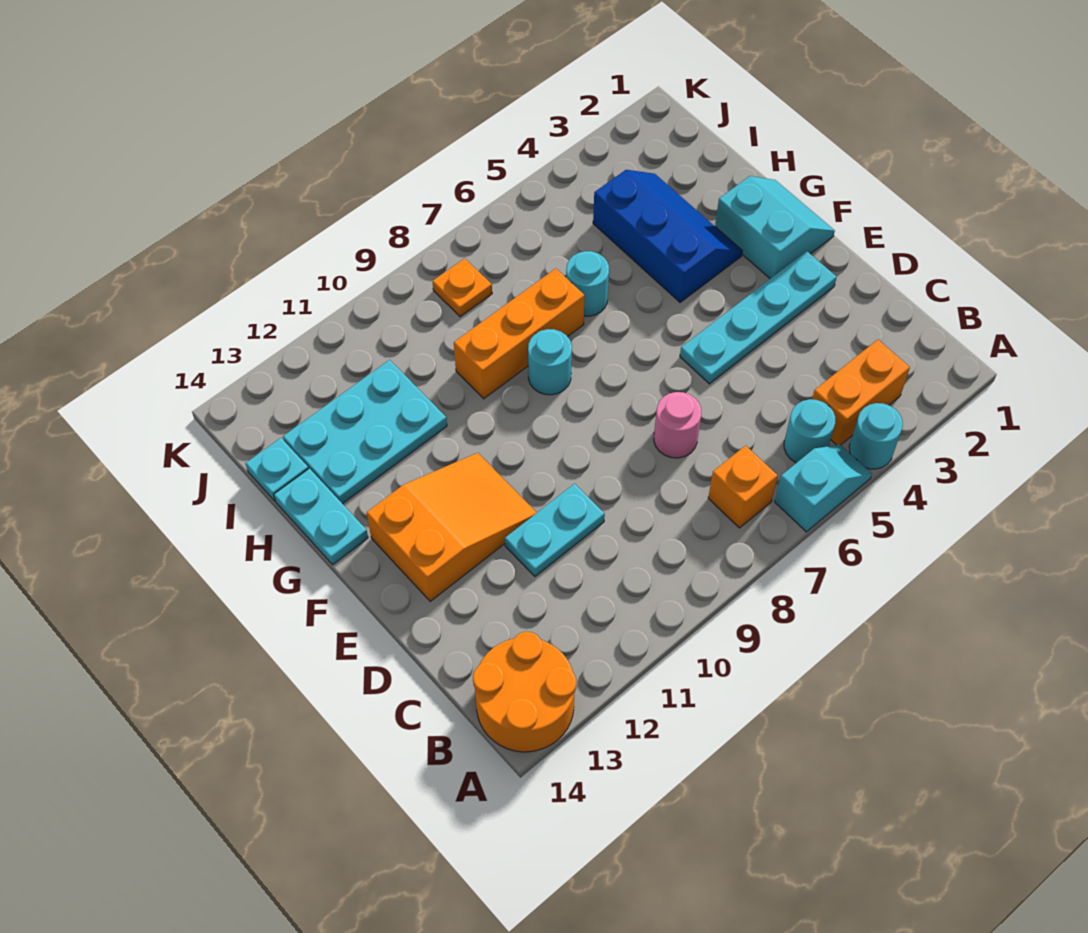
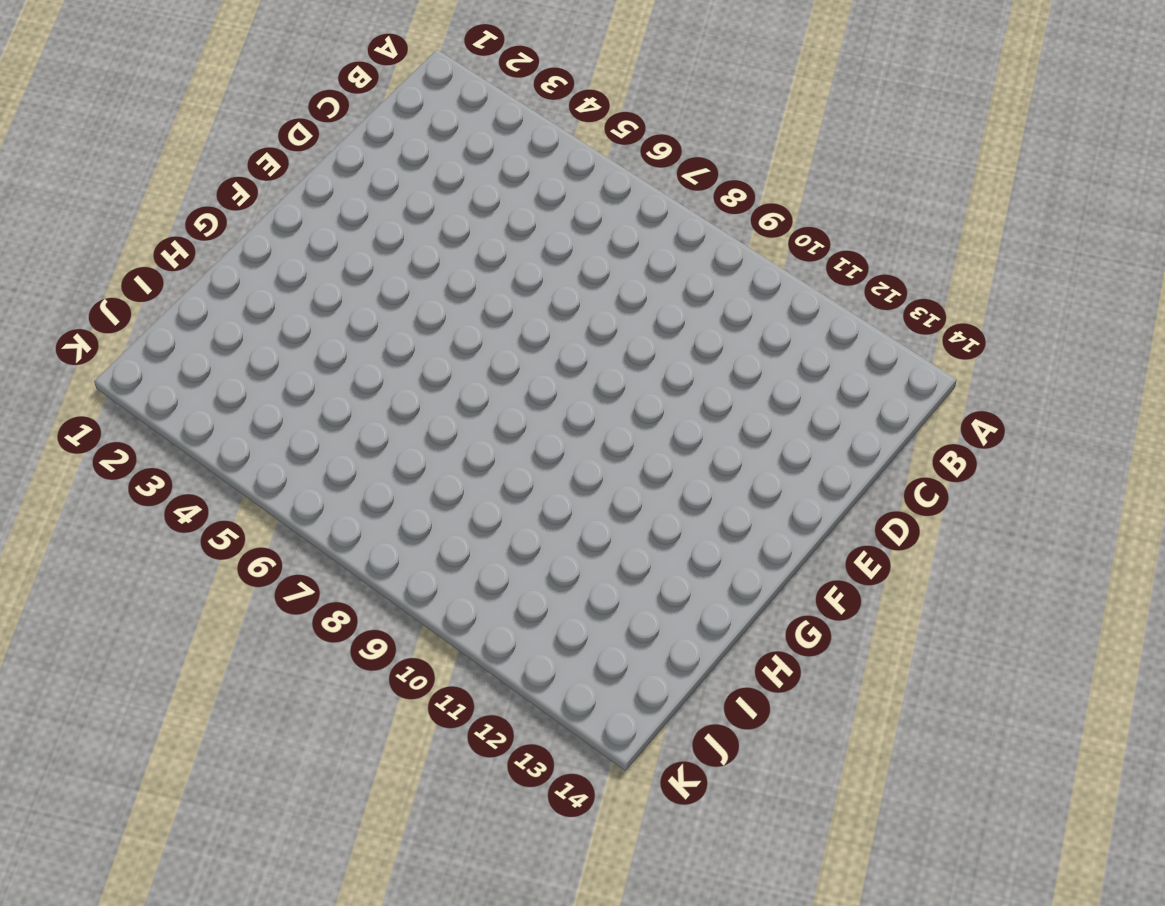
none -> cyan 1x1 round brick [849,403,903,469]
none -> cyan 1x2 slope [775,445,872,532]
none -> orange 2x2 round brick [473,632,576,752]

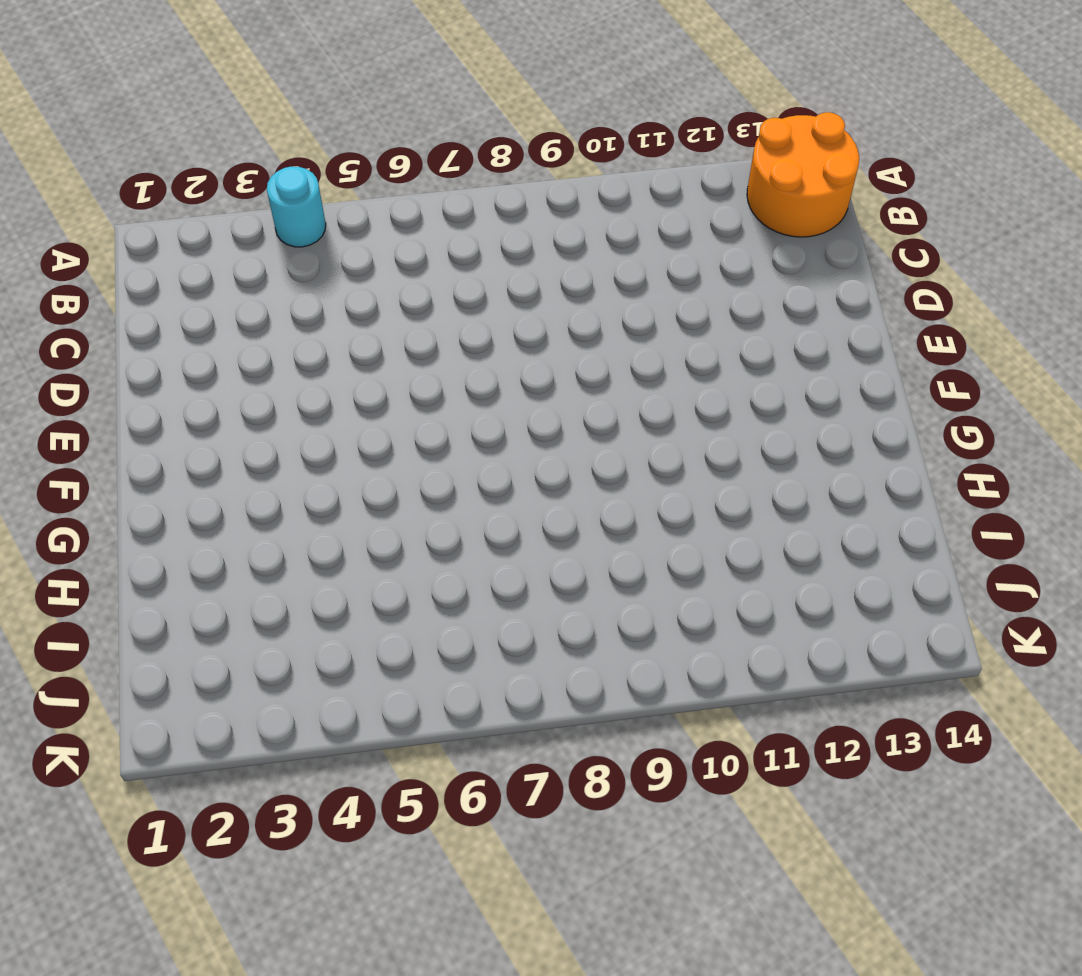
none -> cyan 1x2 slope [775,445,872,532]
none -> orange 1x2 brick [812,340,910,445]
none -> cyan 1x1 round brick [784,399,835,463]

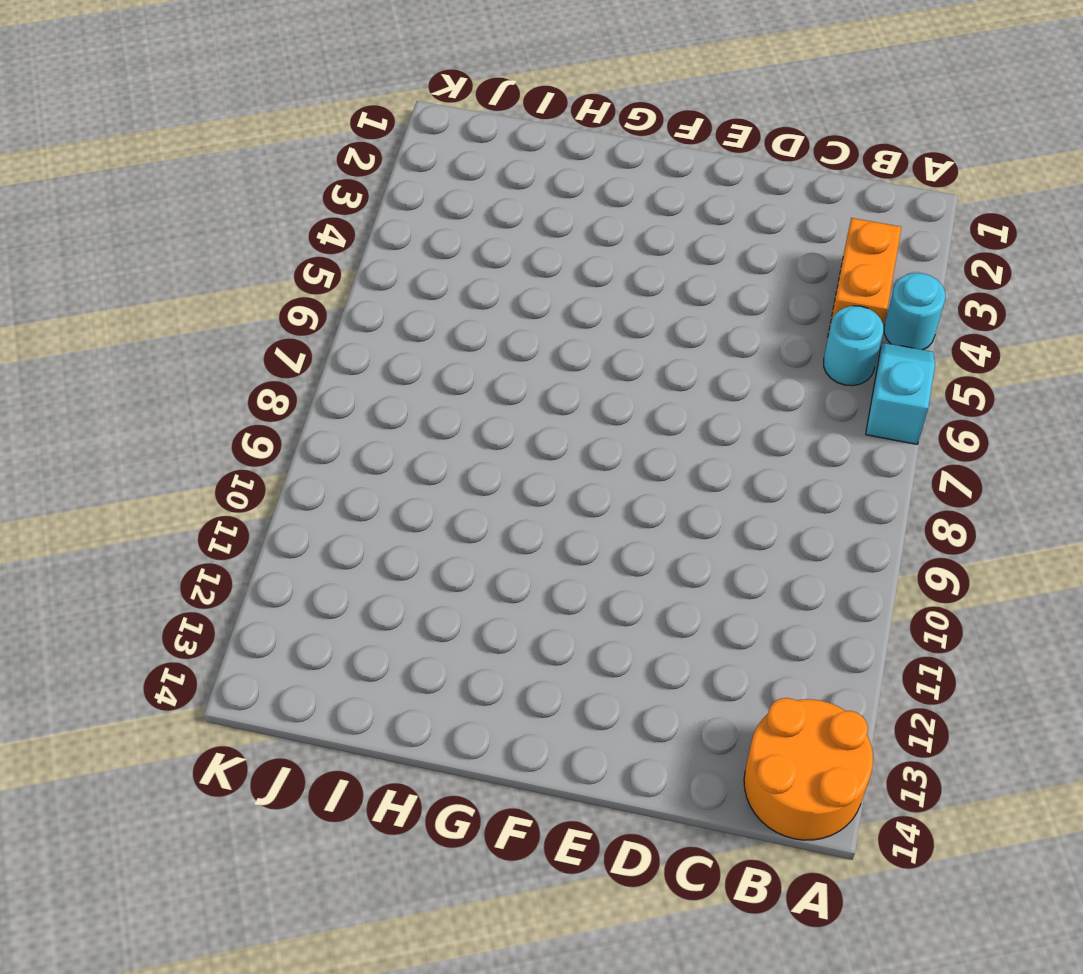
none -> orange 1x1 brick [708,445,778,528]
none -> pink 1x1 round brick [654,392,701,458]
none -> cyan 1x2 plate [505,484,605,576]

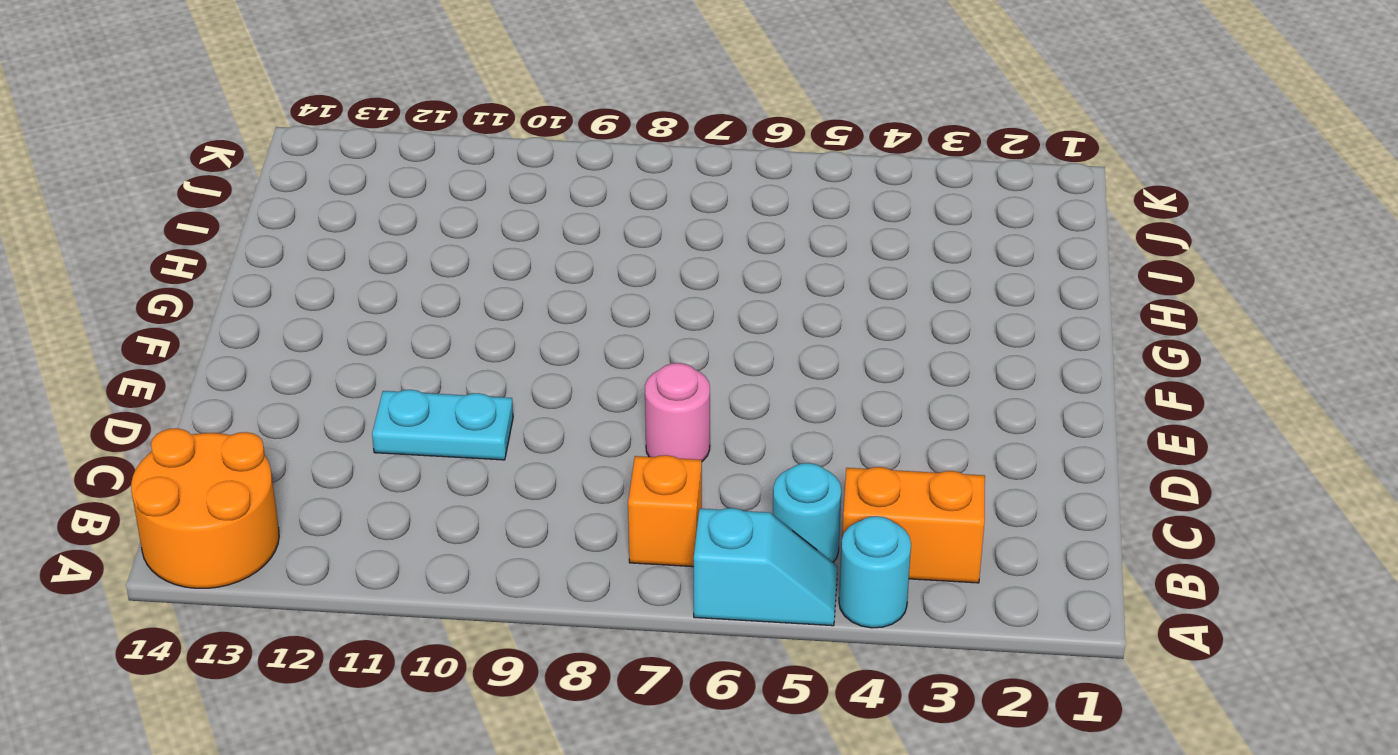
none -> cyan 1x4 plate [680,251,837,384]
none -> orange 2x3 slope [367,453,537,601]
none -> cyan 2x2 slope [715,176,835,279]

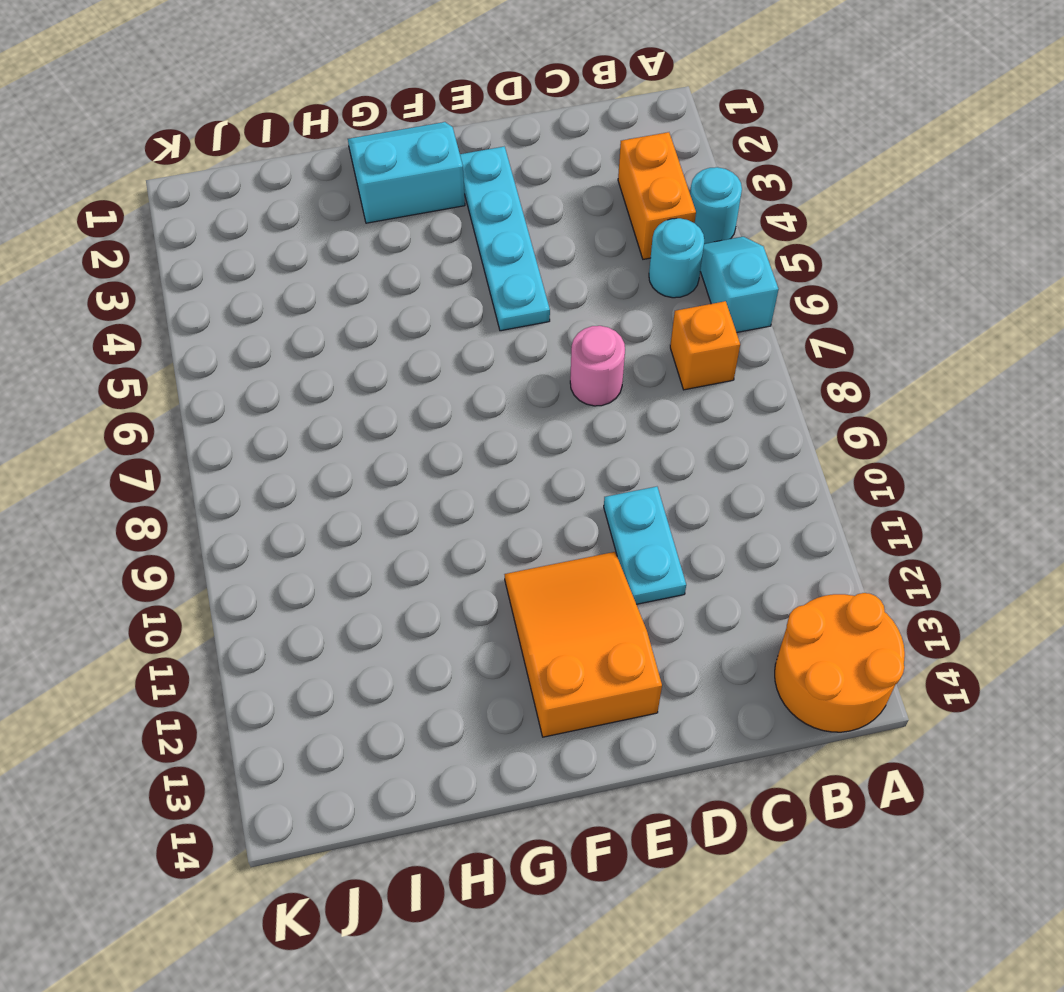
none -> blue 2x3 slope [593,170,742,302]
none -> cyan 1x1 round brick [528,329,572,395]
none -> cyan 1x2 plate [274,468,368,565]

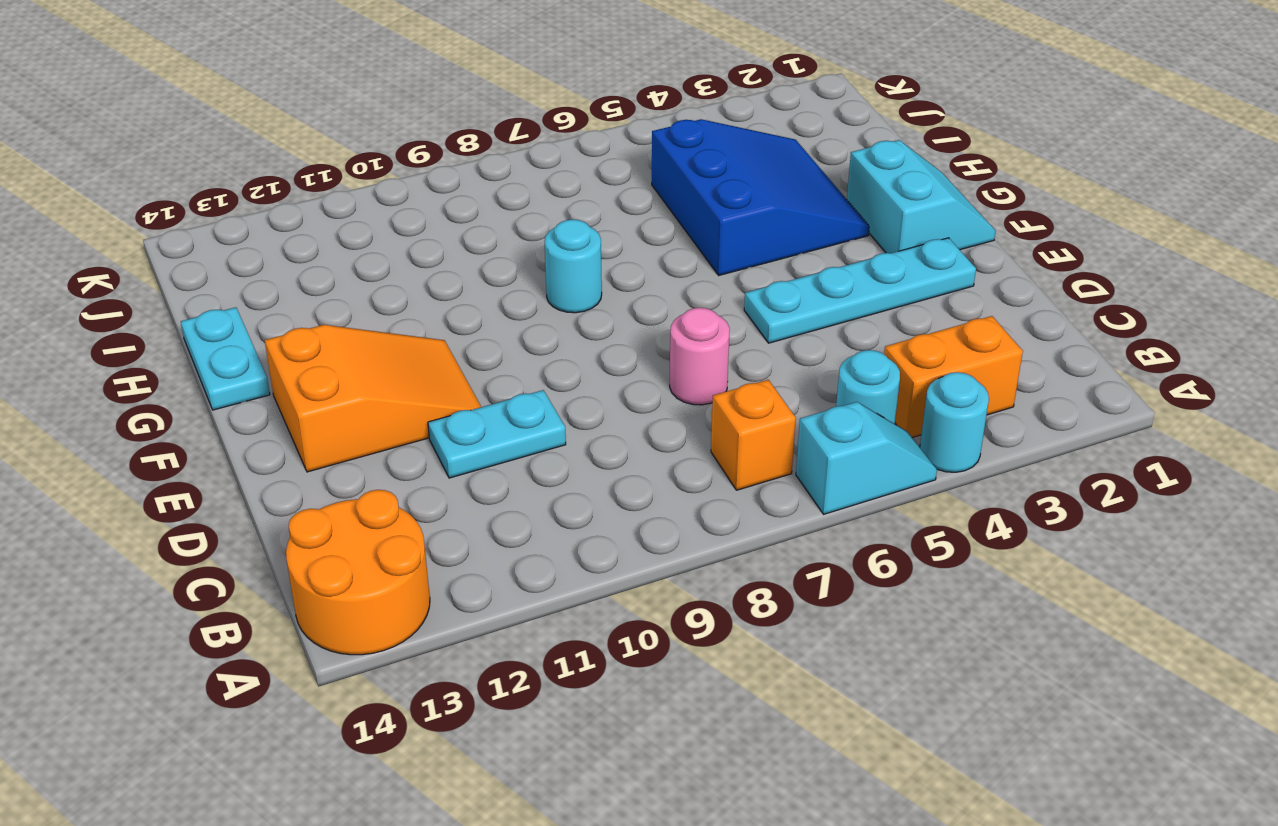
blue 3x3 slope [652,119,869,275] -> blue 2x3 slope [593,170,742,302]
none -> cyan 1x1 round brick [566,251,609,316]
none -> orange 1x3 brick [454,268,585,399]
none -> cyan 2x3 plate [283,360,447,504]

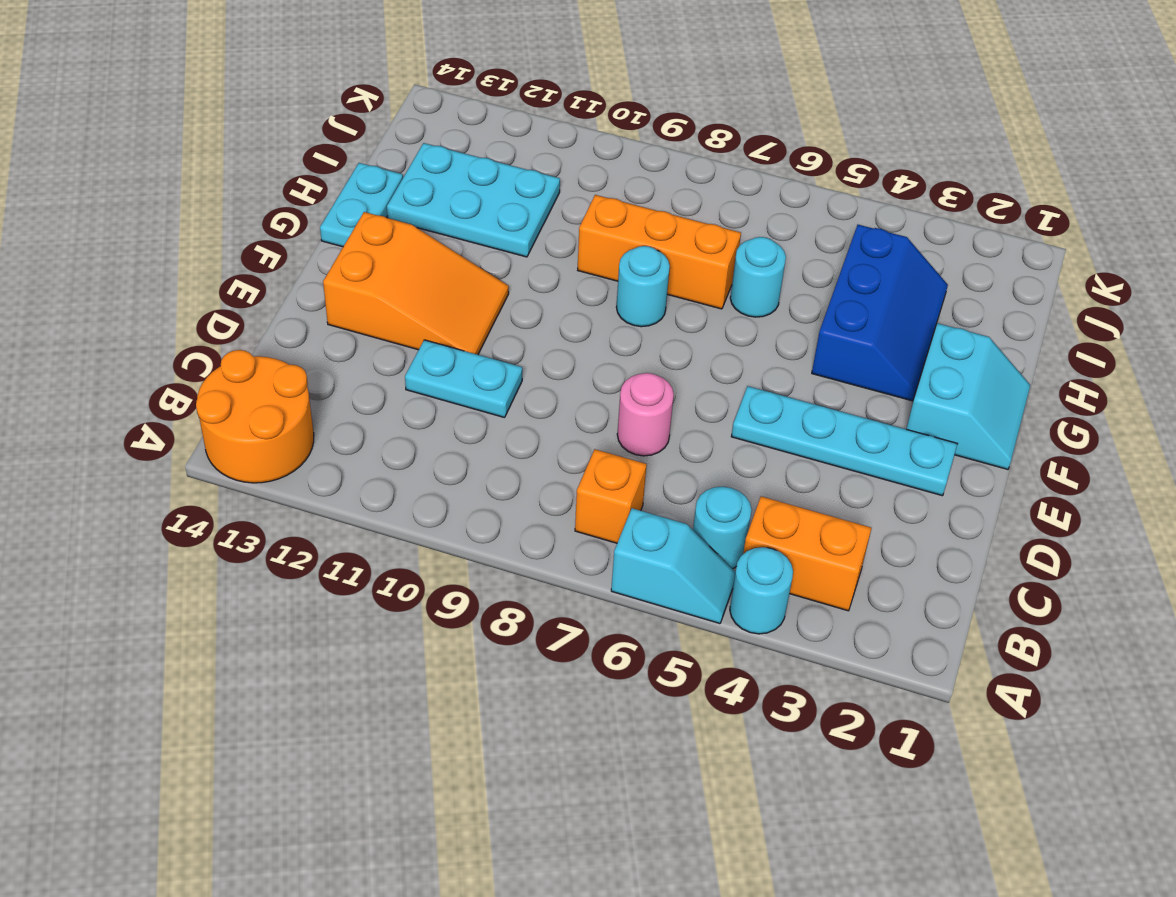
none -> cyan 1x1 plate [246,438,308,501]
none -> orange 1x1 plate [432,258,492,317]

